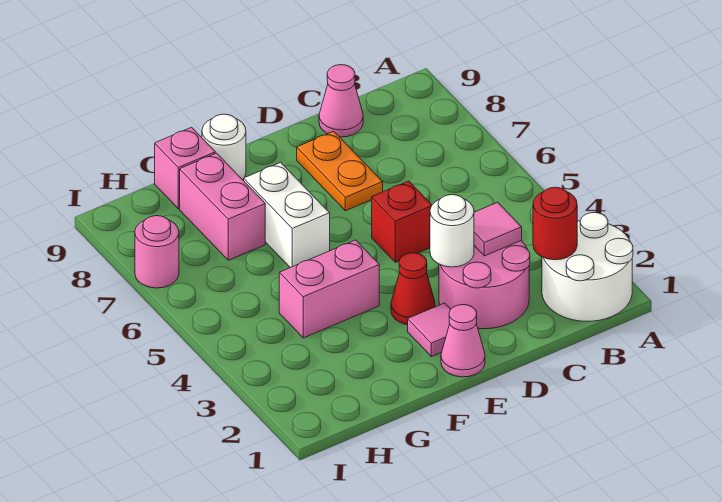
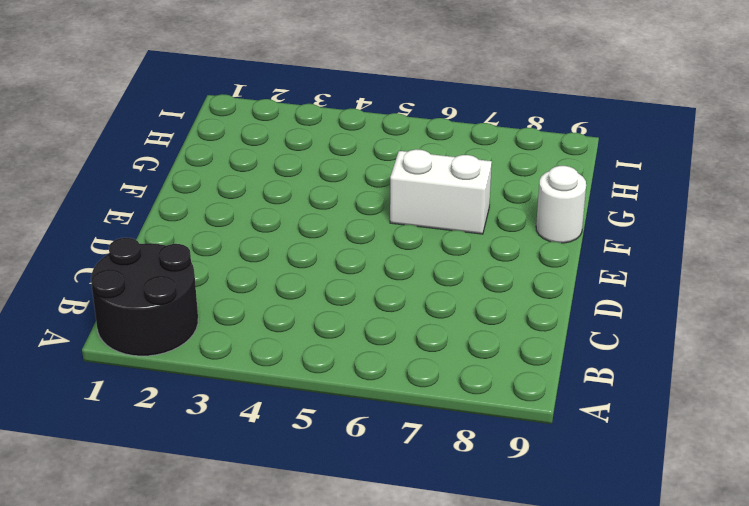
black 2x2 round brick [91,238,198,356] -> white 2x2 round brick [542,213,633,321]
none -> pink 2x2 round brick [439,241,530,329]
none -> pink 1x1 cone [319,65,363,137]
none -> red 1x1 brick [372,181,432,262]

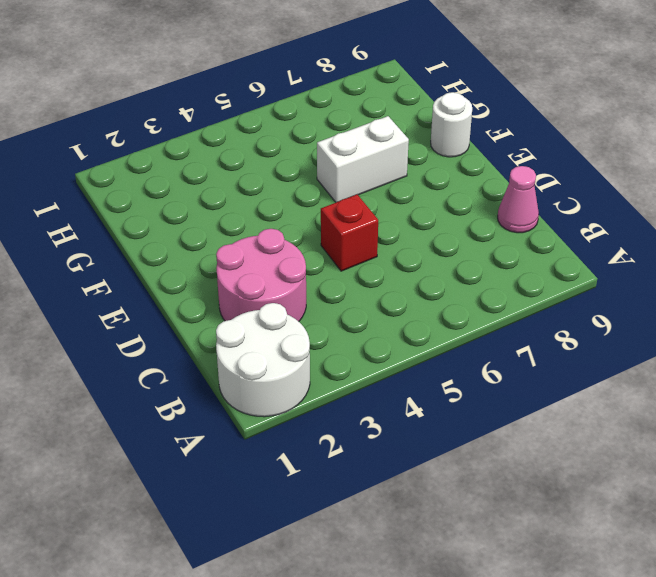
none -> orange 1x2 plate [297,131,383,211]
none -> pink 1x1 cone [441,305,485,377]
none -> pink 1x1 tile [408,303,451,357]

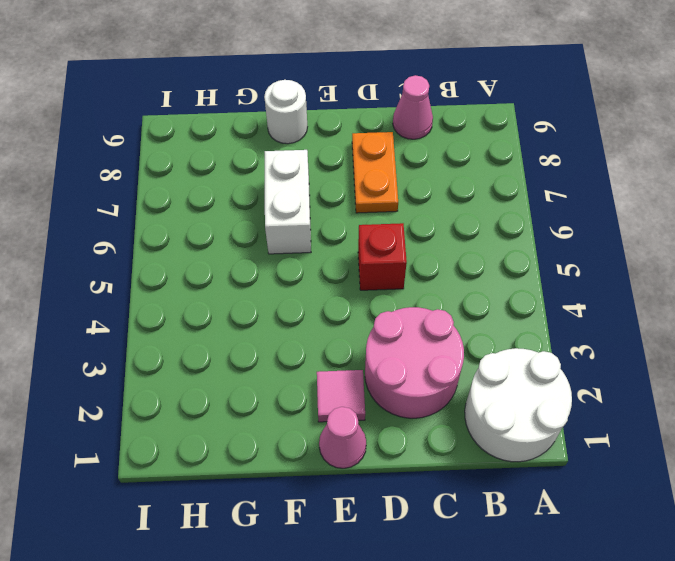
none -> red 1x1 cone [391,253,435,325]
none -> pink 1x2 brick [279,240,379,338]
none -> pink 1x2 brick [180,153,265,260]

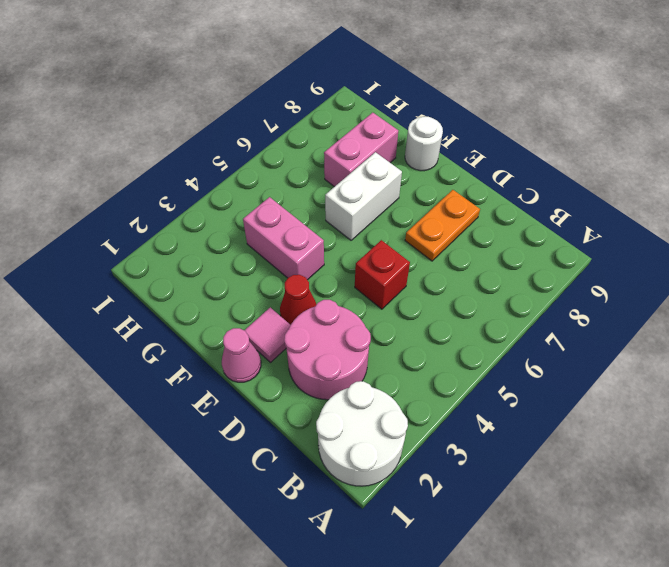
none -> pink 1x1 cone [319,65,363,137]
none -> pink 1x1 brick [155,127,215,209]
none -> pink 1x1 round brick [135,216,179,288]

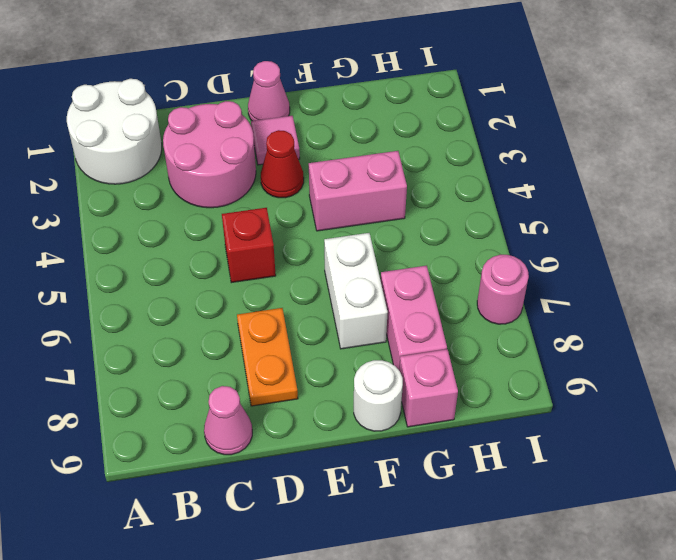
none -> red 1x1 round brick [533,187,577,260]
none -> pink 1x1 tile [474,202,522,256]
none -> white 1x1 round brick [430,195,474,267]

